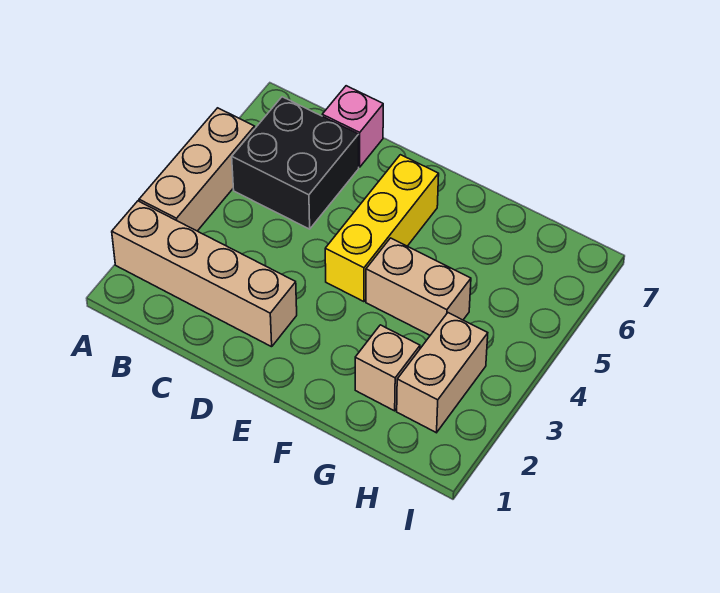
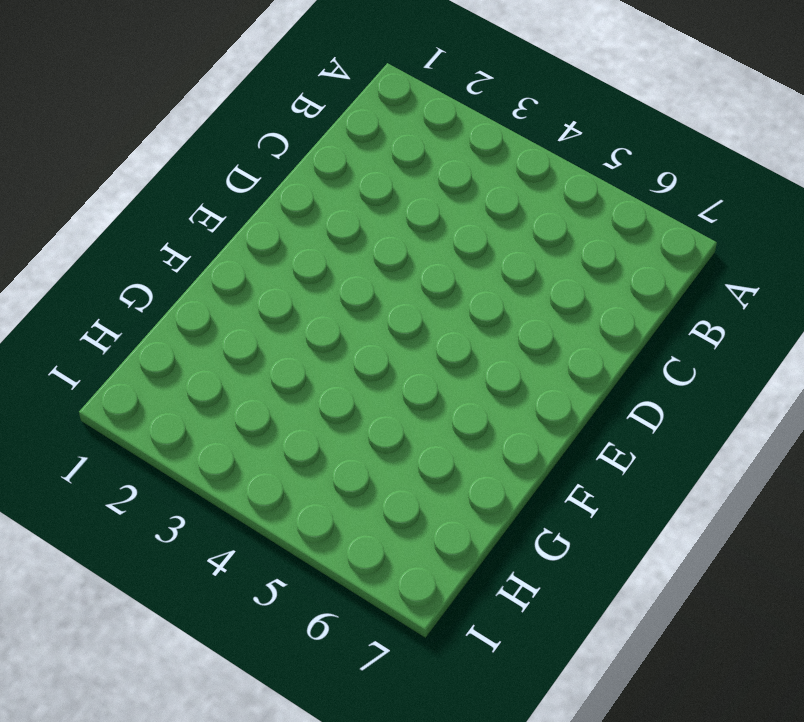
none -> tan 1x4 brick [112,201,297,347]
none -> tan 1x3 brick [139,108,255,231]

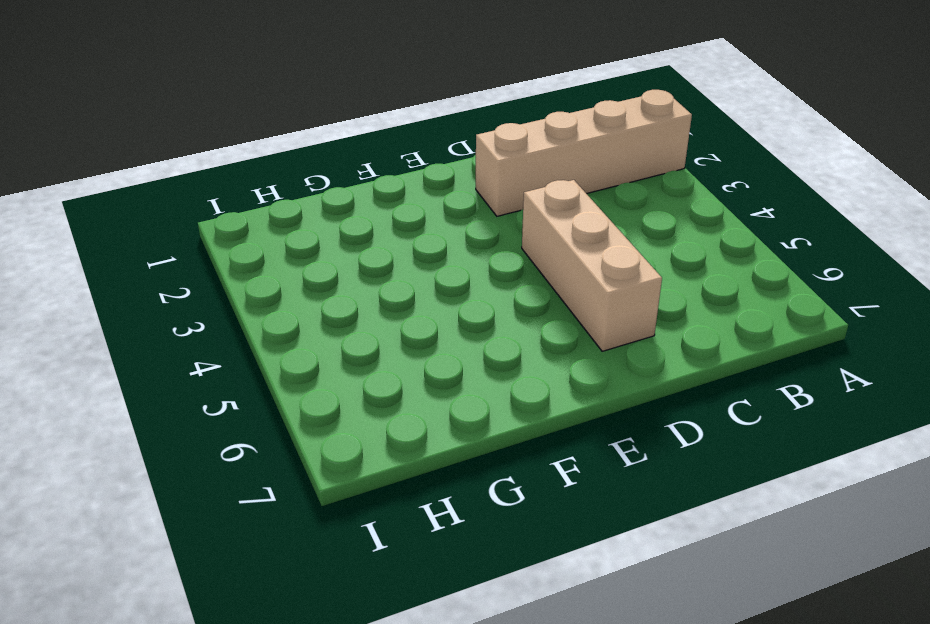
tan 1x3 brick [522,180,662,351] -> tan 1x3 brick moved to [139,108,255,231]
none -> black 2x2 brick [232,97,359,229]
none -> pink 1x1 brick [322,86,383,167]

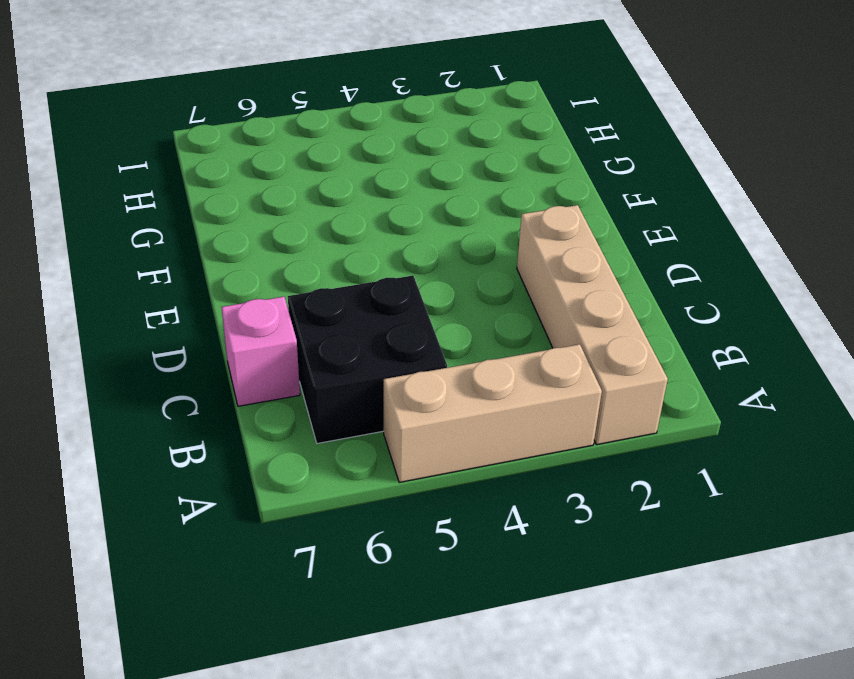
none -> yellow 1x3 brick [325,155,439,302]
none -> tan 1x2 brick [366,238,471,335]

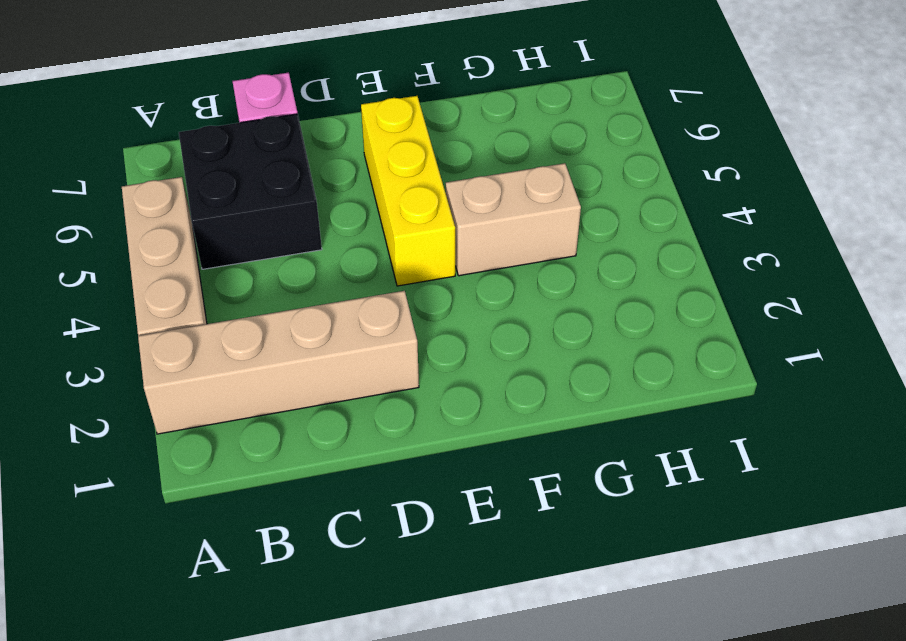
none -> tan 1x1 brick [355,325,420,411]
none -> tan 1x2 brick [397,313,488,433]

